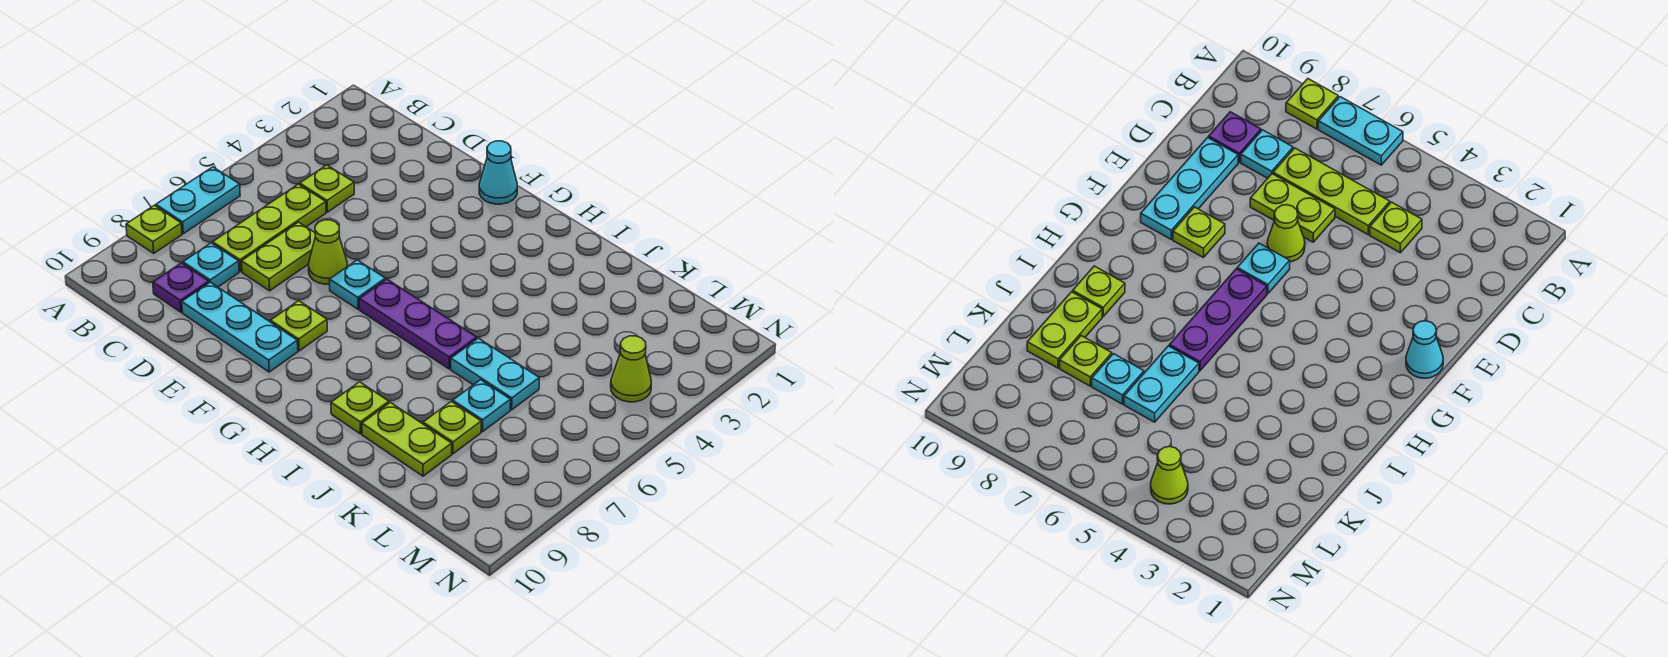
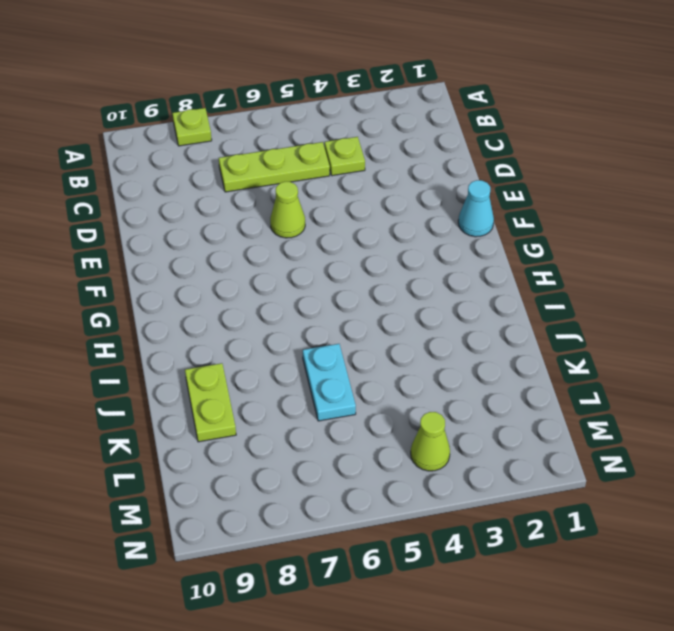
none -> cyan 1x2 plate [156,167,240,234]
none -> cyan 1x1 plate [183,243,239,287]
none -> purple 1x1 plate [153,263,209,312]

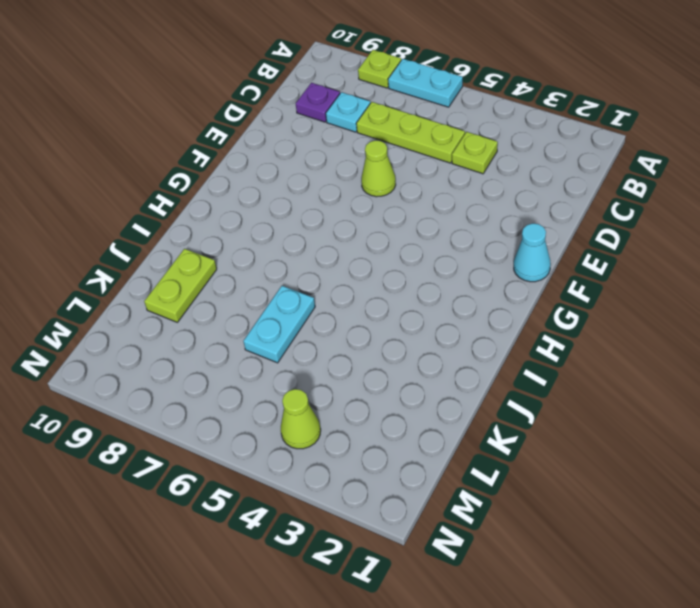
none -> lime 1x2 plate [241,222,315,291]
none -> cyan 1x3 plate [182,282,298,372]
none -> cyan 1x1 plate [329,260,385,309]

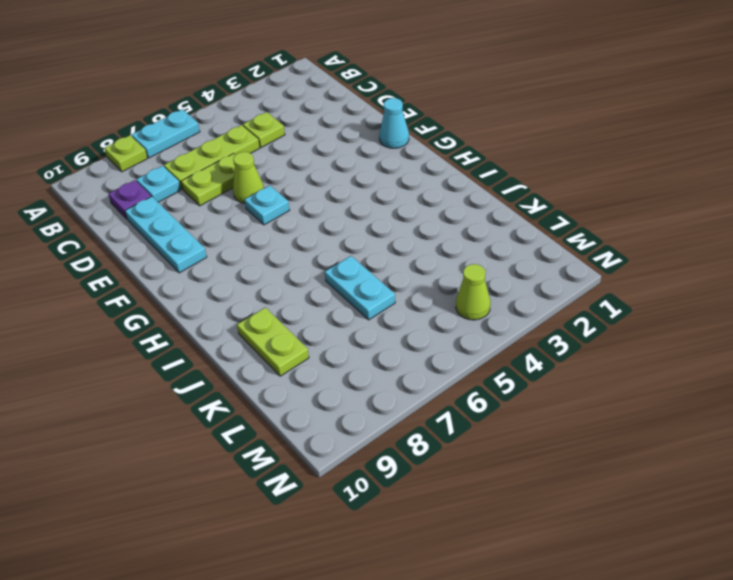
none -> lime 1x1 plate [270,301,327,351]
none -> purple 1x3 plate [359,279,477,369]
none -> lime 1x1 plate [331,382,389,434]

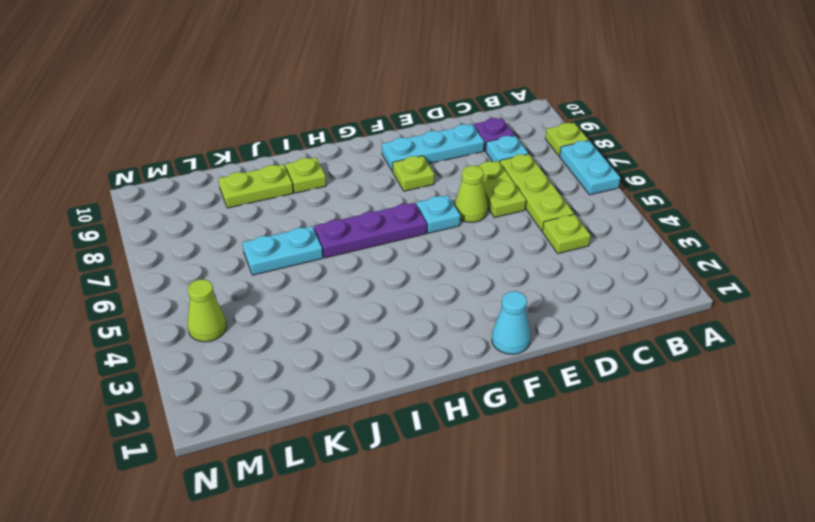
none -> cyan 1x1 plate [453,380,511,432]
none -> lime 1x1 plate [423,401,481,454]

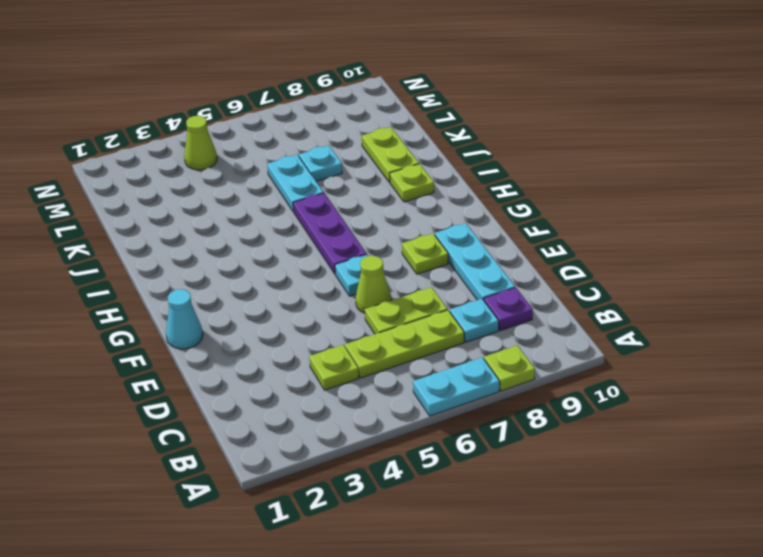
none -> lime 1x1 plate [423,401,481,454]

